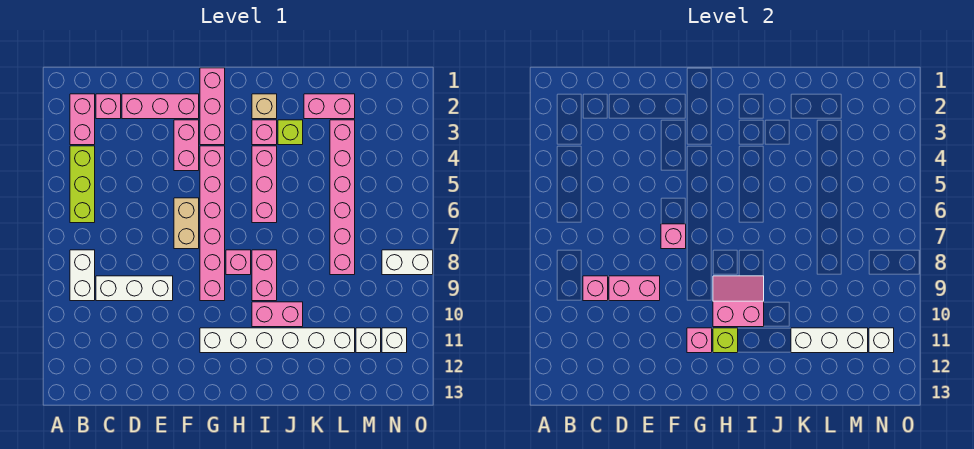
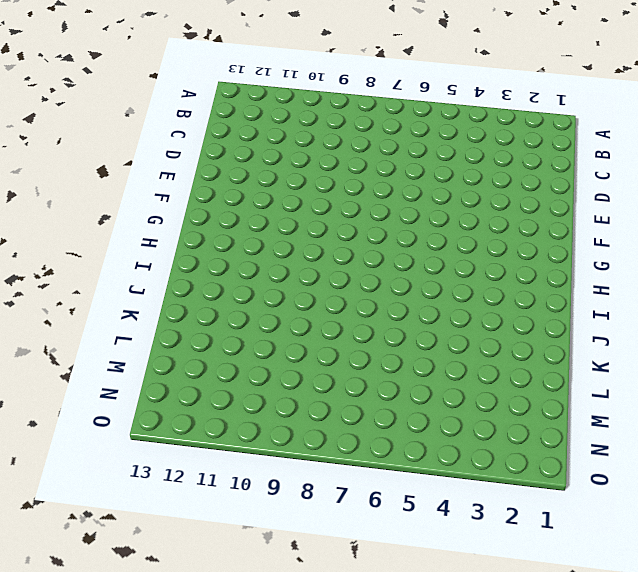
none -> pink 1x2 brick [70,94,95,145]
none -> lime 1x3 brick [70,146,95,223]
none -> white 1x2 brick [70,250,95,301]
none -> pink 1x1 brick [96,94,121,119]

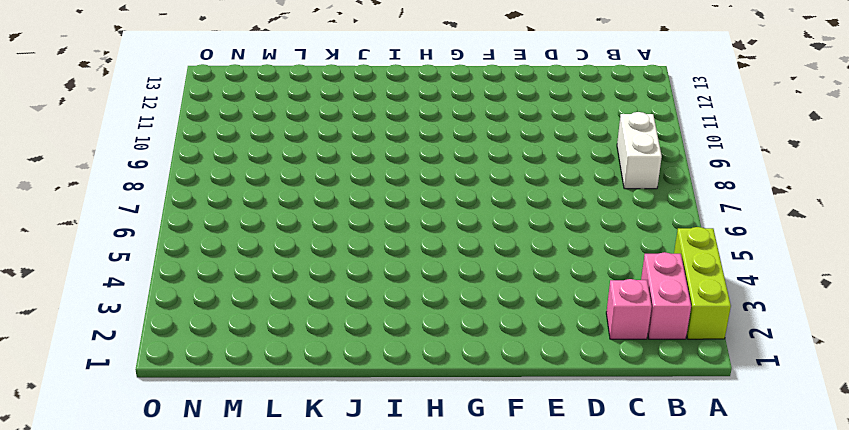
lime 1x3 brick [674,227,731,339] -> lime 1x3 brick moved to [70,146,95,223]
none -> white 1x3 brick [96,276,173,301]
none -> pink 1x3 brick [122,94,199,119]
none -> pink 1x2 brick [174,120,199,171]
none -> tan 1x2 brick [174,198,199,249]

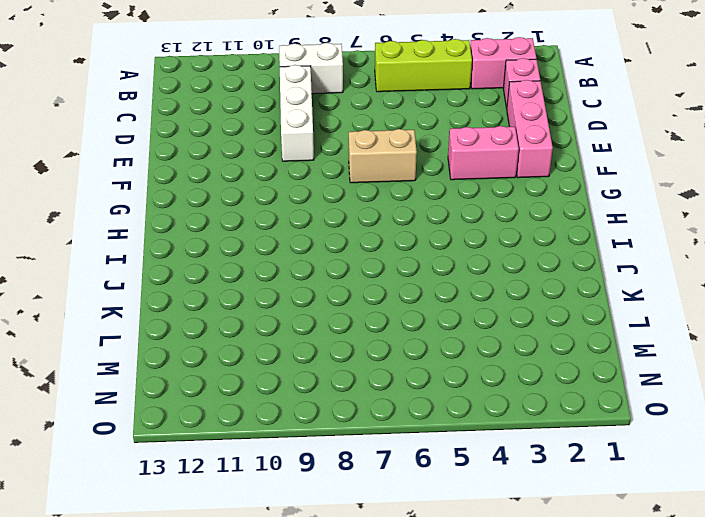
none -> pink 1x3 brick [200,68,225,145]
none -> pink 1x6 brick [200,146,225,301]
none -> white 1x6 brick [200,328,355,353]
none -> pink 1x1 brick [226,250,251,275]

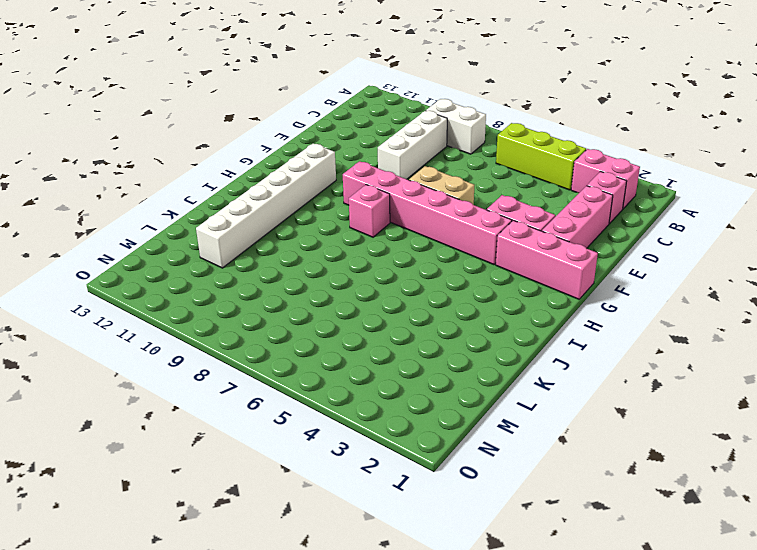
none -> tan 1x1 brick [252,94,277,119]
none -> pink 1x1 brick [252,120,277,145]
none -> pink 1x3 brick [252,146,277,223]
none -> pink 1x2 brick [252,250,277,301]

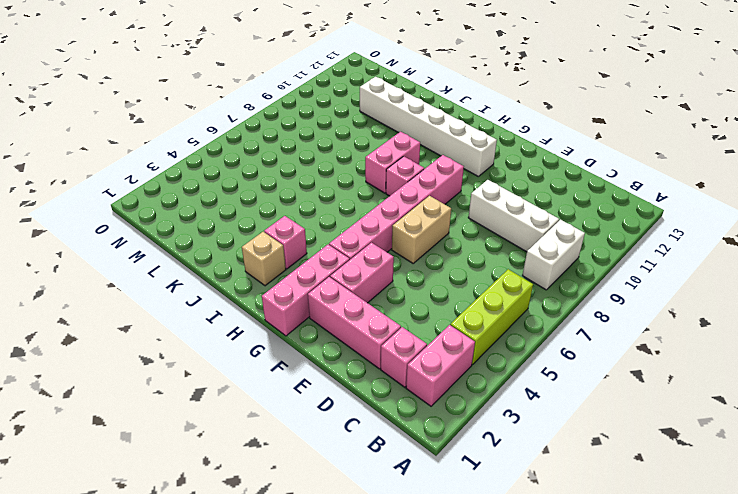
none -> pink 1x3 brick [252,146,277,223]
none -> pink 1x2 brick [252,302,303,327]
none -> lime 1x1 brick [278,120,303,145]
none -> pink 1x2 brick [304,94,355,119]

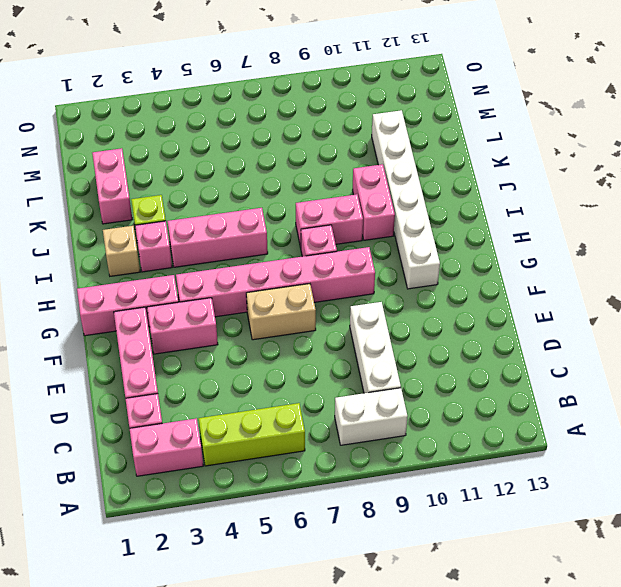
none -> pink 1x6 brick [330,120,355,275]
none -> white 1x1 brick [356,328,381,353]
none -> white 1x2 brick [382,250,433,275]
none -> white 1x1 brick [382,328,407,353]

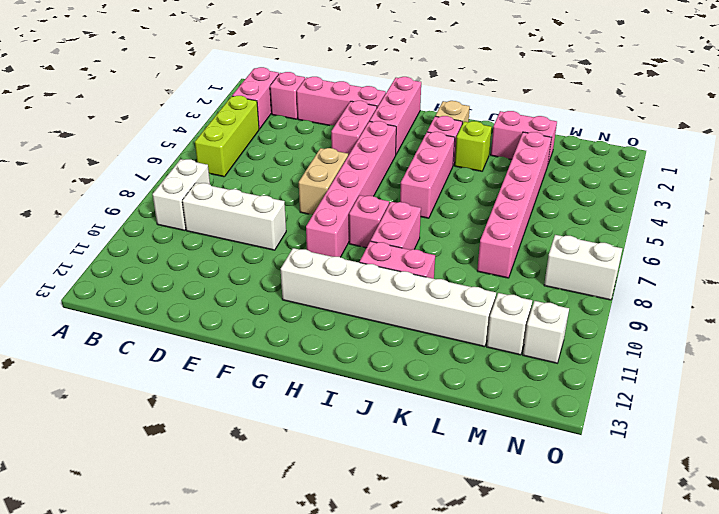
none -> pink 1x1 brick [583,276,608,301]
none -> pink 1x2 brick [609,276,660,301]
none -> pink 1x1 brick [661,224,686,249]
none -> pink 1x1 brick [687,328,712,353]

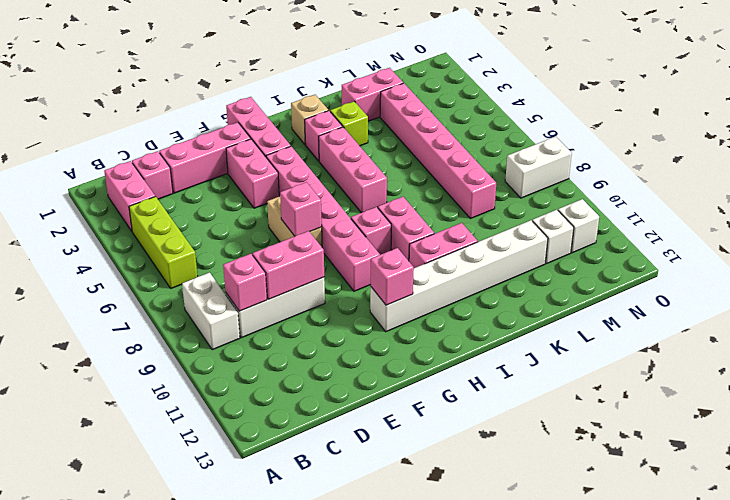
none -> pink 2x2 slope [713,276,764,327]
none -> lime 1x1 brick [713,328,738,353]
none -> white 1x3 brick [791,328,868,353]
none -> white 1x1 brick [869,328,894,353]

